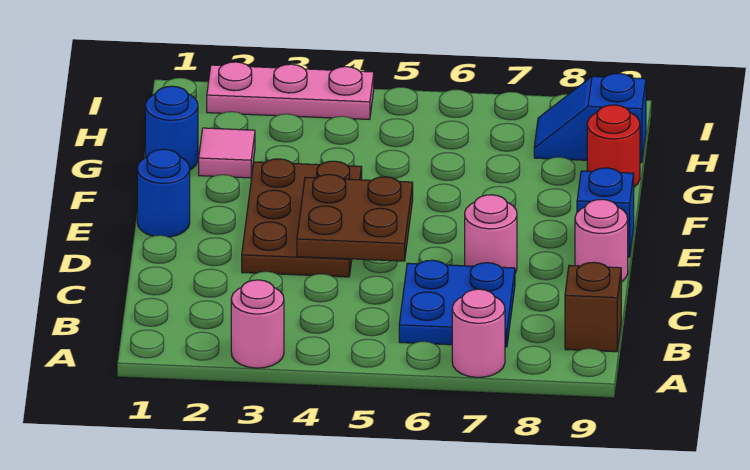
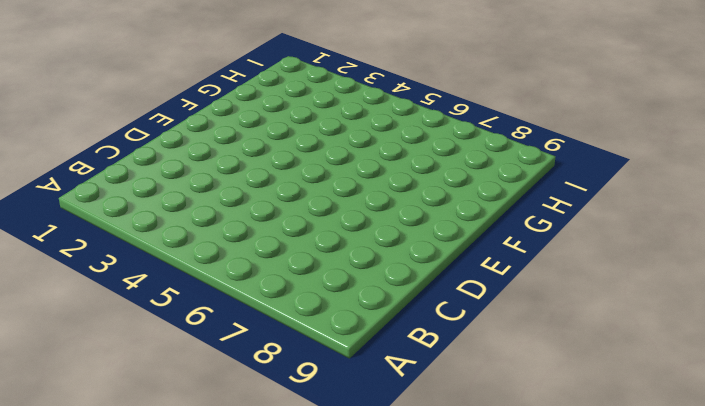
none -> pink 1x1 round brick [231,280,284,368]
none -> pink 1x1 round brick [452,289,505,377]
none -> blue 2x2 plate [399,260,515,347]

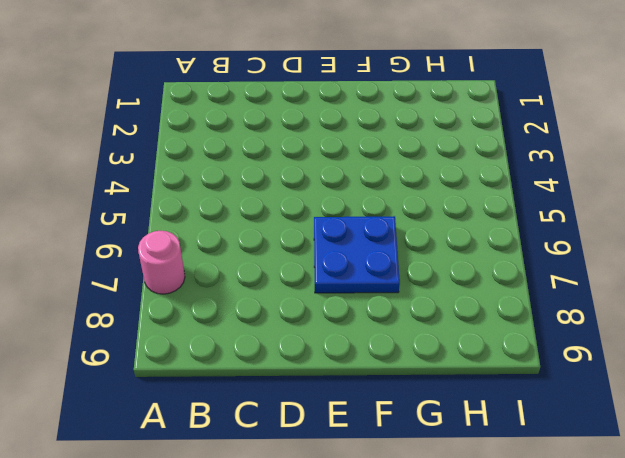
blue 2x2 plate [314,216,400,293] -> blue 2x2 plate moved to [399,260,515,347]
none -> pink 1x1 round brick [231,280,284,368]
none -> brown 1x1 brick [565,262,621,352]
none -> brown 2x3 plate [242,159,362,277]

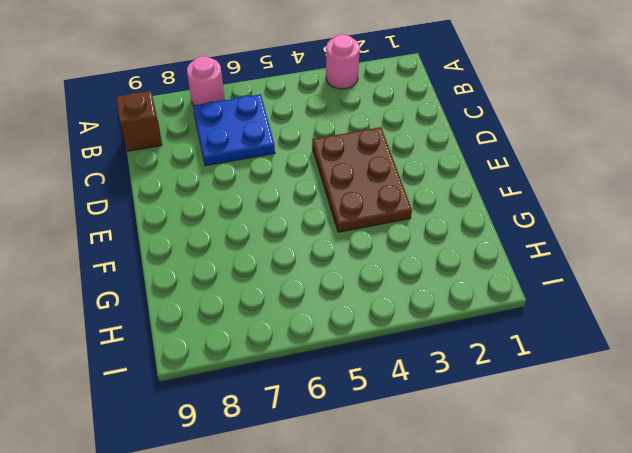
none -> pink 1x1 round brick [465,195,517,273]
none -> pink 1x1 round brick [575,199,628,282]
none -> blue 1x1 round brick [137,149,190,237]

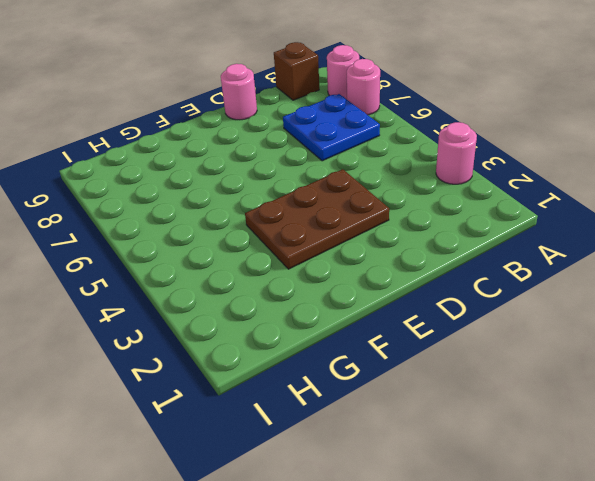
pink 1x1 round brick [327,45,359,99] -> pink 1x1 round brick moved to [465,195,517,273]
none -> blue 1x1 round brick [137,149,190,237]
none -> blue 1x1 brick [577,168,634,257]
none -> blue 1x1 round brick [145,86,198,170]

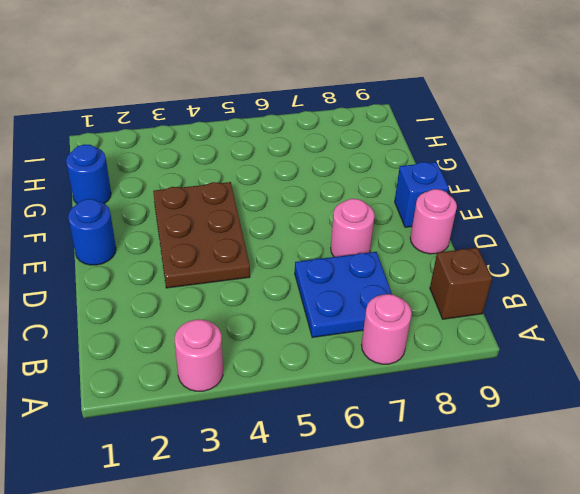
none -> pink 1x1 tile [199,128,255,178]
none -> red 1x1 round brick [587,105,640,187]
none -> blue 1x2 slope [534,73,646,163]

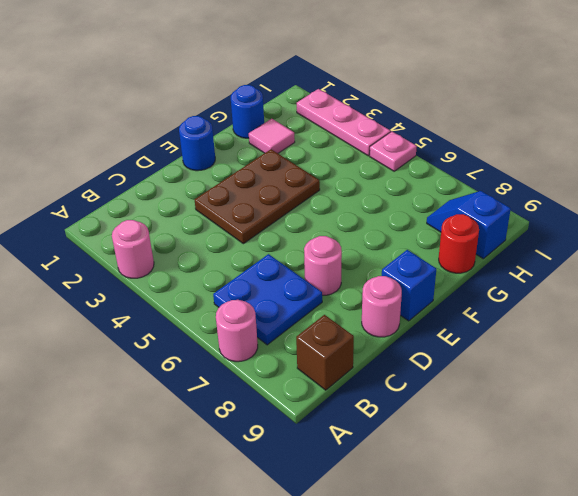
pink 1x1 plate [370,131,417,171] -> none
none -> brown 2x2 plate [297,175,413,261]

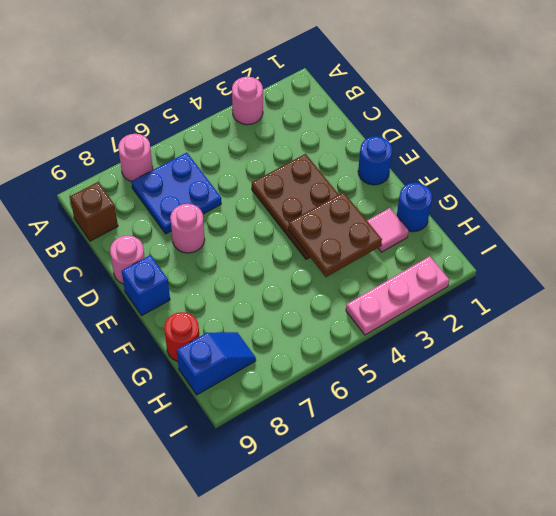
brown 2x2 plate [288,192,382,277] -> brown 2x2 plate moved to [297,175,413,261]

